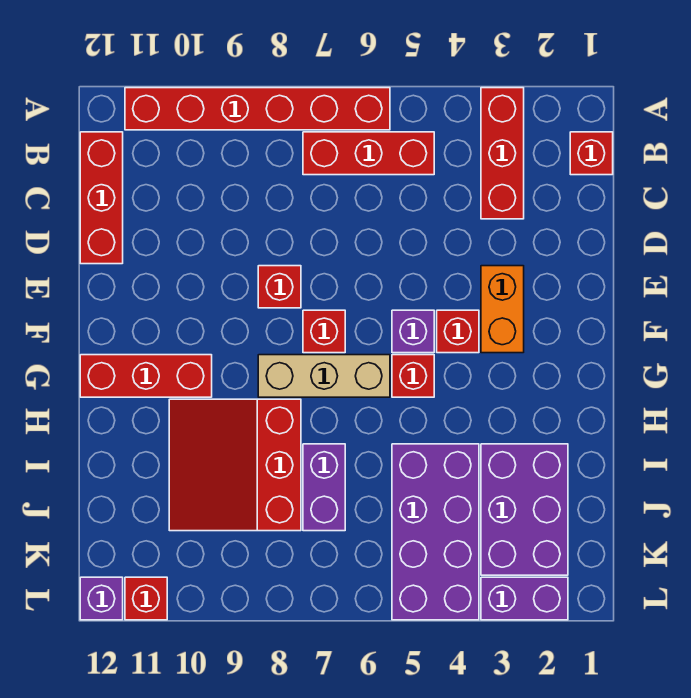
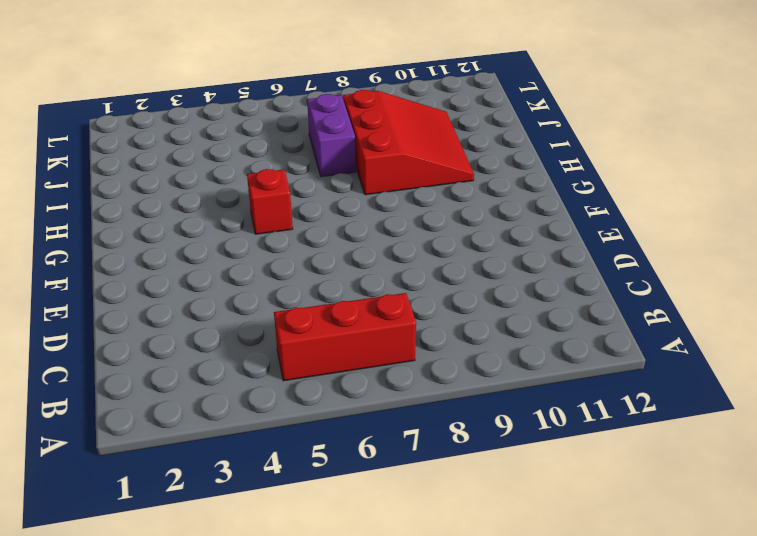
none -> red 1x3 brick [481,88,524,219]
none -> red 1x6 brick [125,88,390,130]
none -> red 1x1 brick [570,132,613,175]

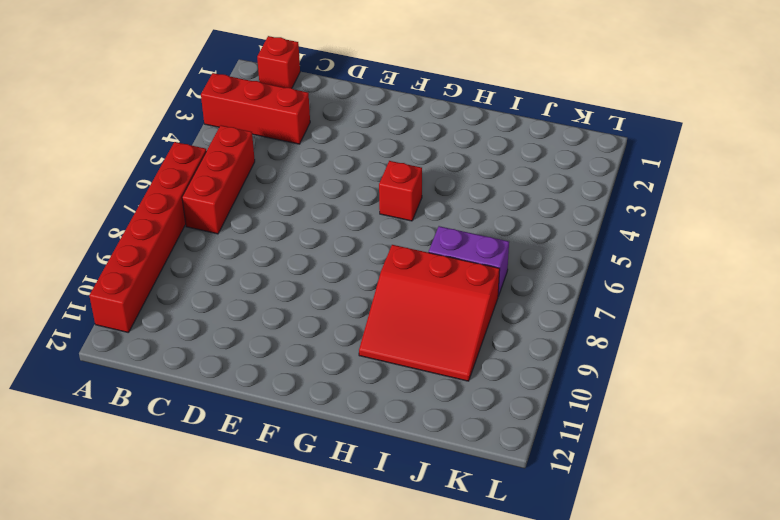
none -> red 1x3 brick [80,132,123,264]
none -> orange 1x2 brick [481,266,524,353]
none -> red 1x1 brick [258,266,301,308]

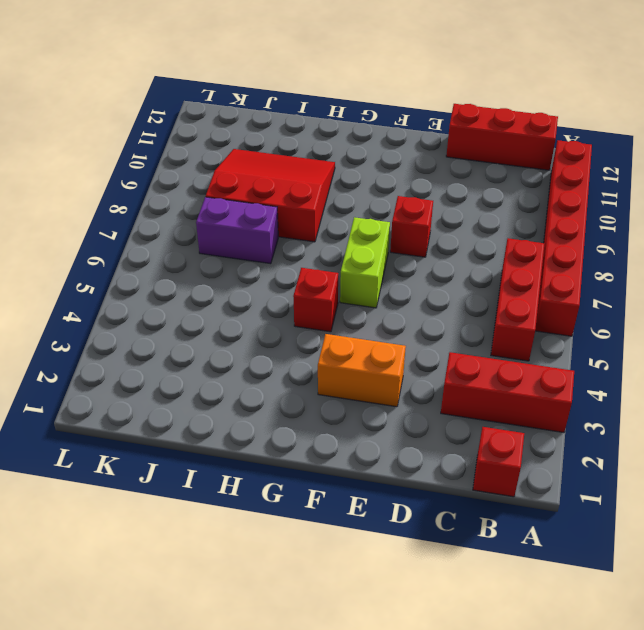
lime 1x2 brick [340,217,390,308] -> red 1x1 brick [303,310,345,353]
none -> red 1x1 brick [437,310,479,353]
none -> purple 1x1 brick [392,310,434,353]
none -> tan 1x3 brick [258,355,390,397]

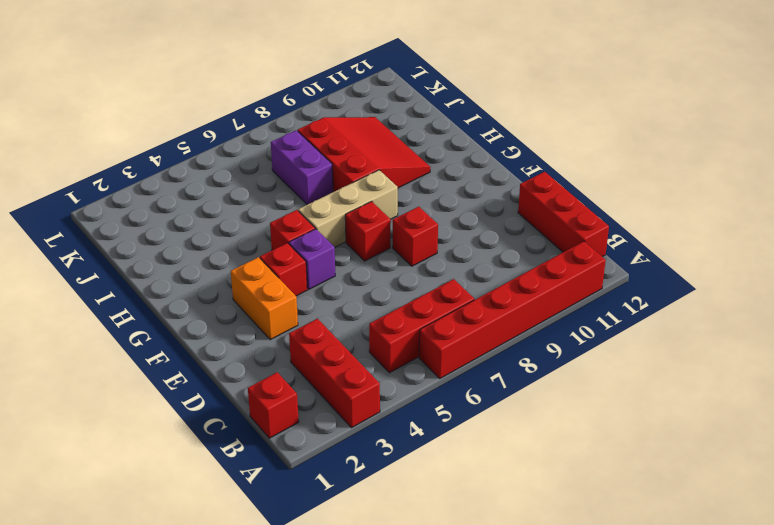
none -> red 1x3 brick [80,355,212,397]
none -> purple 2x3 brick [481,444,568,575]
none -> purple 2x4 brick [392,444,479,620]

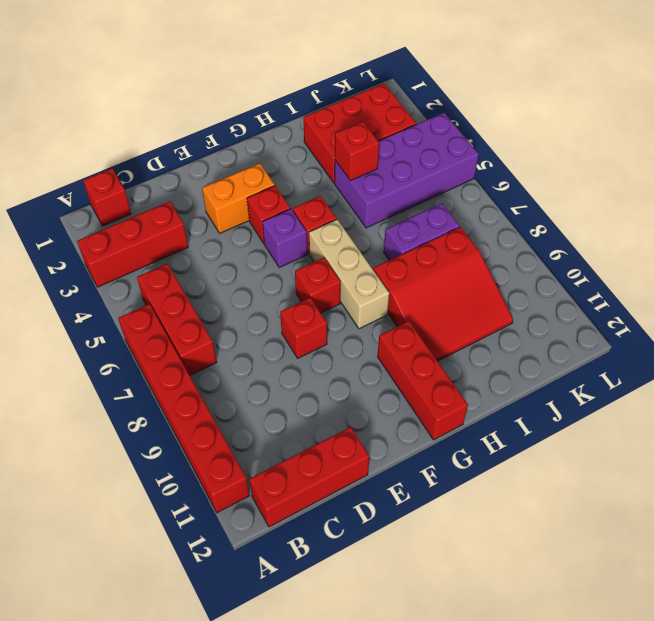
red 2x3 brick [304,83,416,183] -> purple 2x3 brick [481,444,568,575]
red 1x1 brick [335,122,379,181] -> red 1x1 brick moved to [125,577,167,620]
none -> purple 1x2 brick [481,577,568,620]
none -> purple 1x1 brick [80,577,123,620]

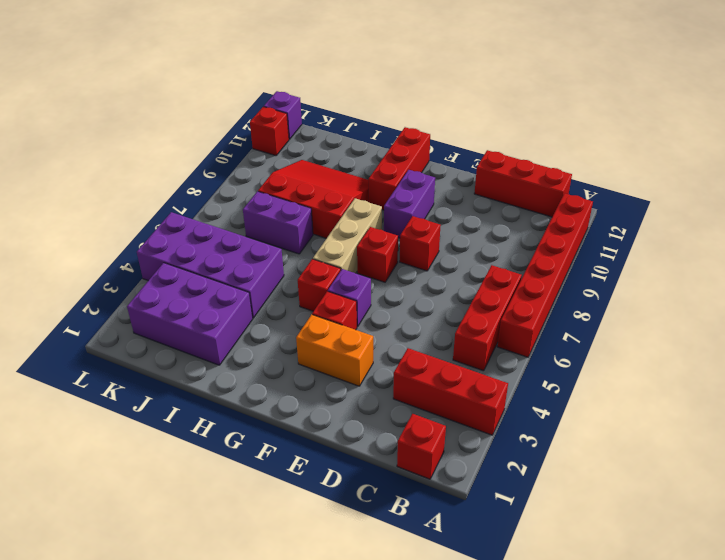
purple 1x2 brick [384,170,435,238] -> purple 1x2 brick moved to [481,577,568,620]

